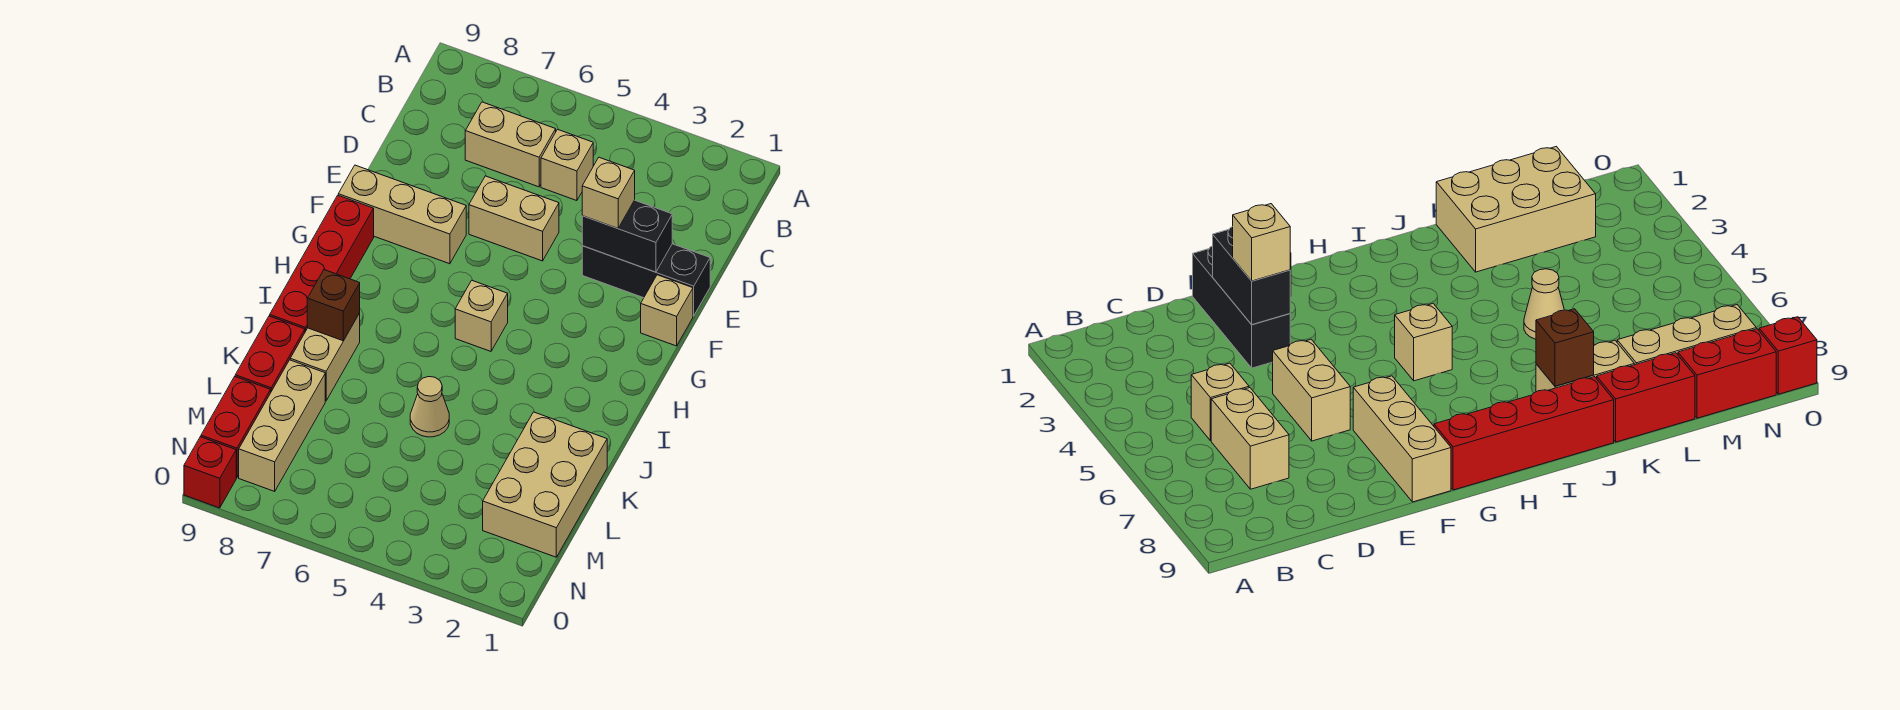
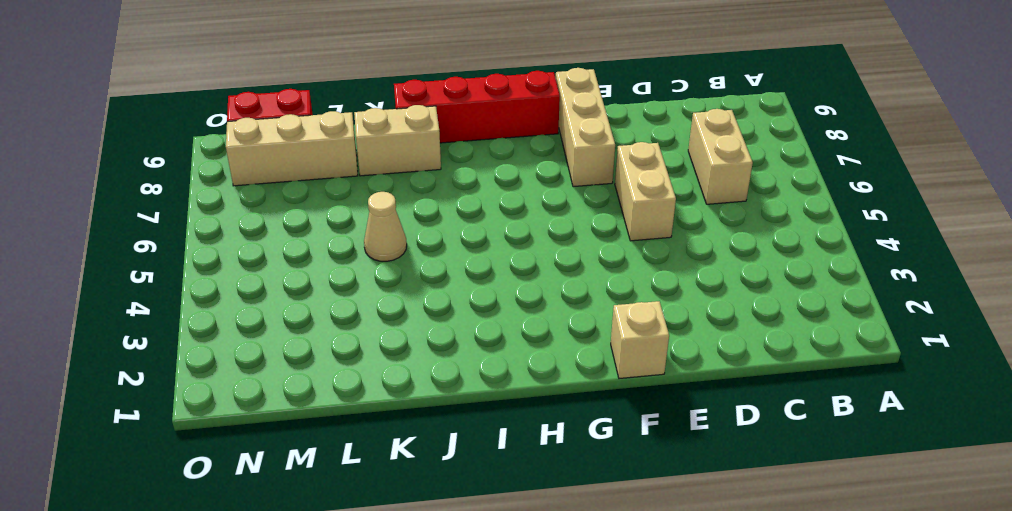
none -> tan 1x1 brick [541,129,593,201]
none -> black 1x3 brick [582,244,710,316]
none -> tan 1x1 brick [455,281,508,351]

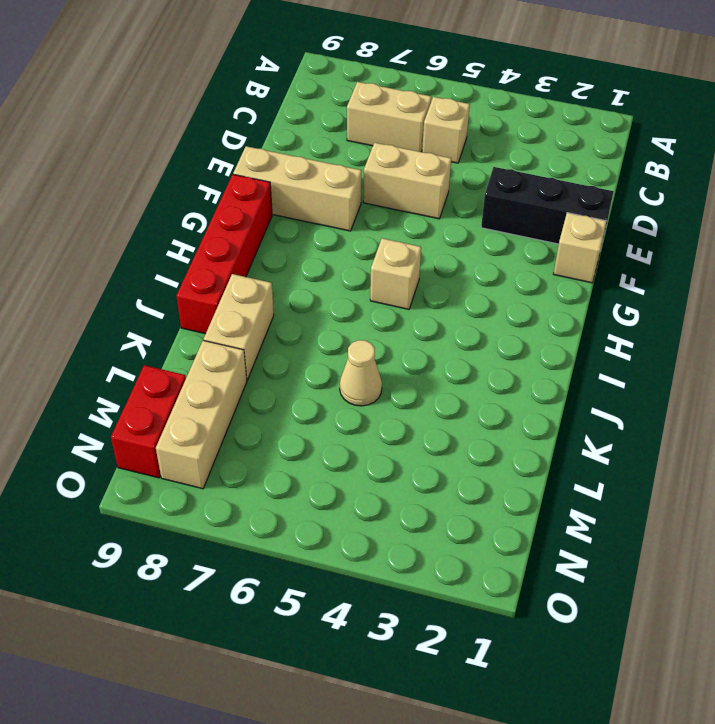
none -> tan 2x3 brick [483,412,607,557]
none -> red 1x2 brick [235,316,305,391]
none -> red 1x1 brick [184,437,236,508]

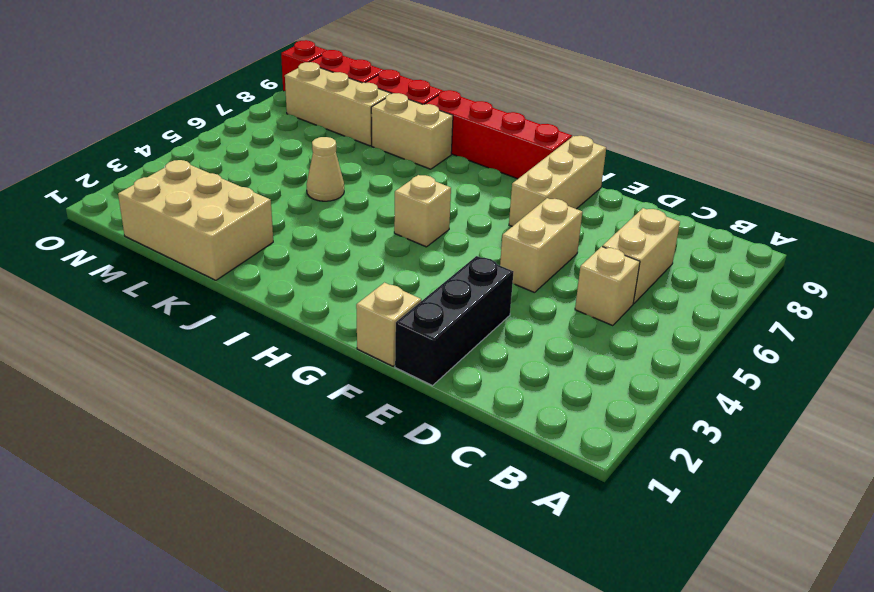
none -> black 1x2 brick [582,200,672,272]
none -> brown 1x1 brick [307,270,360,341]
none -> tan 1x1 brick [582,157,635,228]

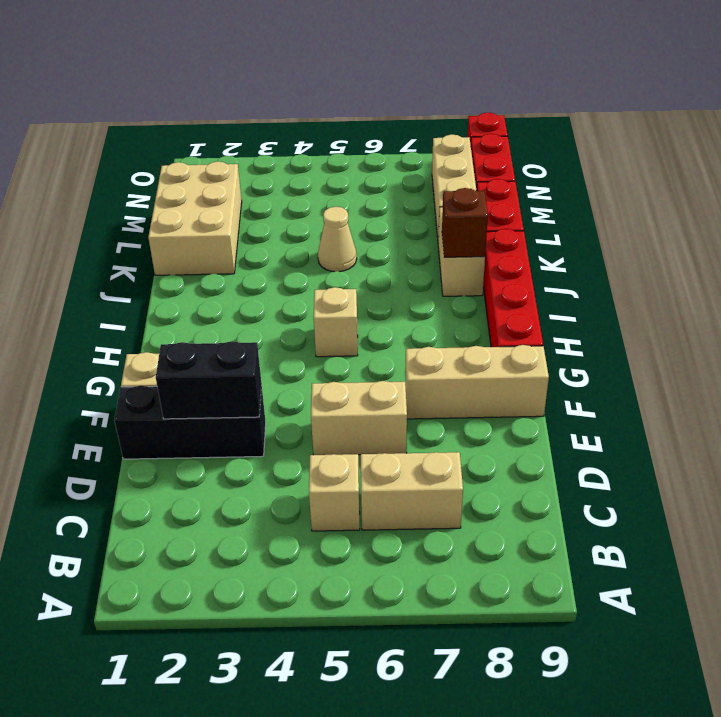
none -> tan 1x1 brick [582,157,635,228]

